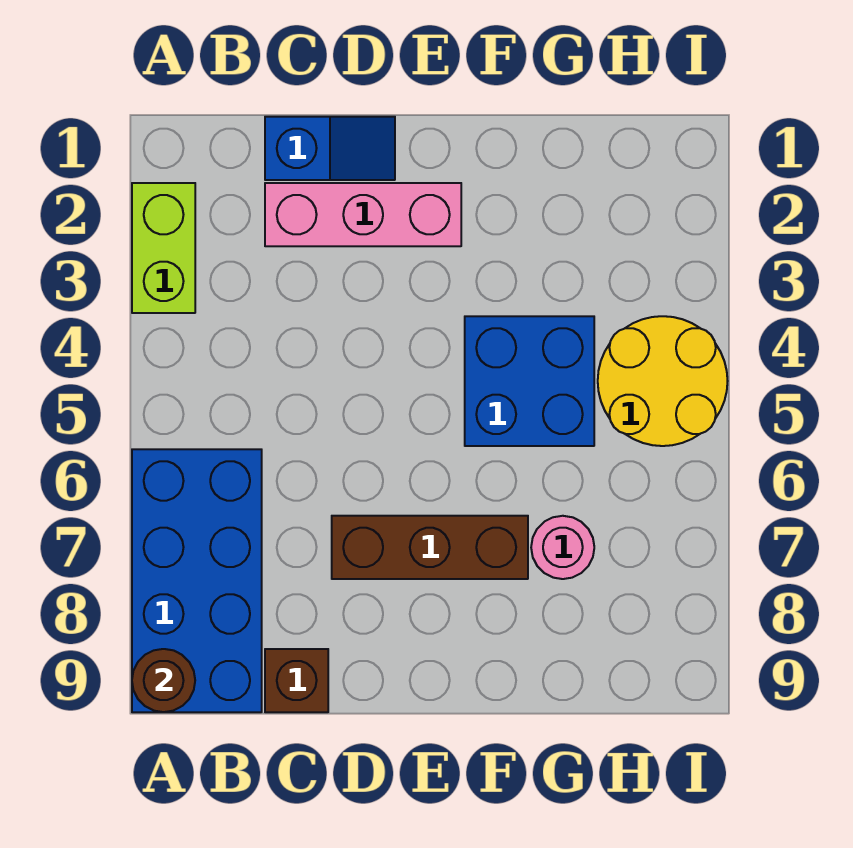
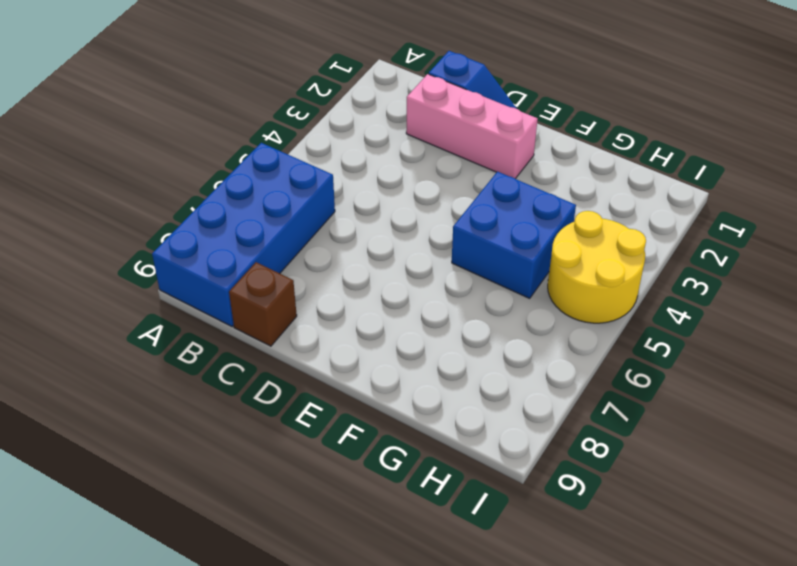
none -> lime 1x2 brick [132,183,195,313]
none -> brown 1x3 brick [332,516,528,579]

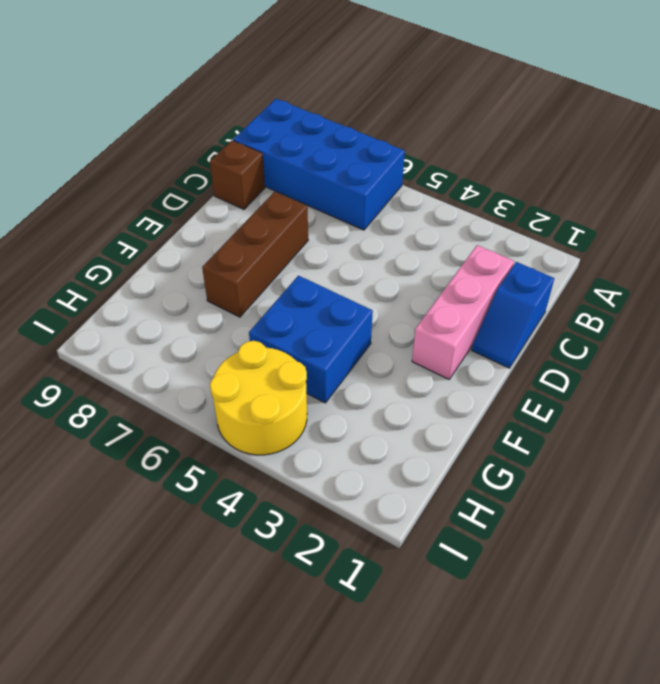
none -> lime 1x2 brick [132,183,195,313]
none -> pink 1x1 round brick [531,516,594,579]

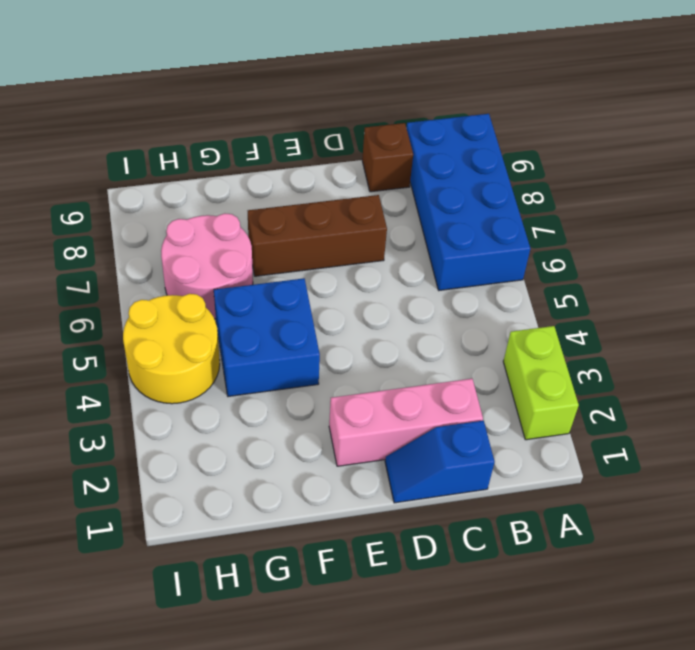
pink 2x2 round brick [161,213,253,319] -> pink 1x1 round brick [531,516,594,579]
none -> brown 1x1 round brick [132,649,195,712]

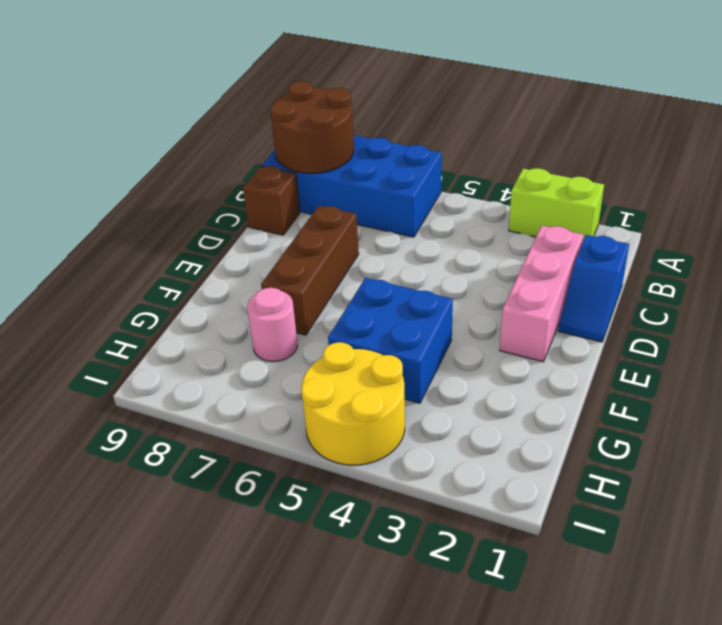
brown 2x2 round brick [270,81,354,173] -> brown 1x1 round brick [132,649,195,712]

